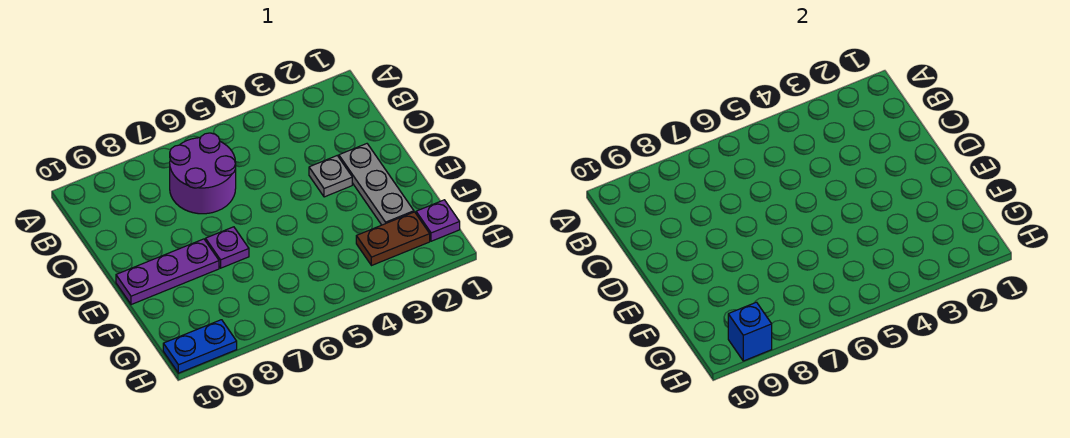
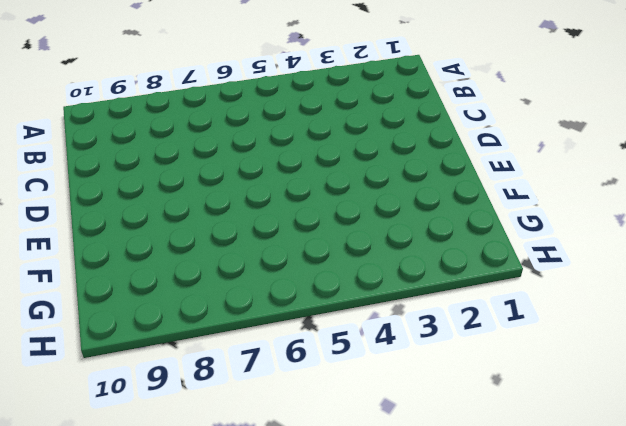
none -> purple 2x2 round brick [170,133,236,214]
none -> grey 1x3 plate [339,144,414,225]

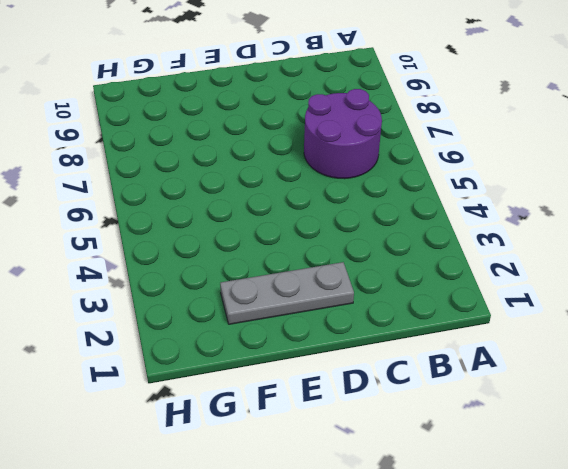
none -> grey 1x1 plate [309,156,352,197]
none -> purple 1x1 plate [205,227,249,268]

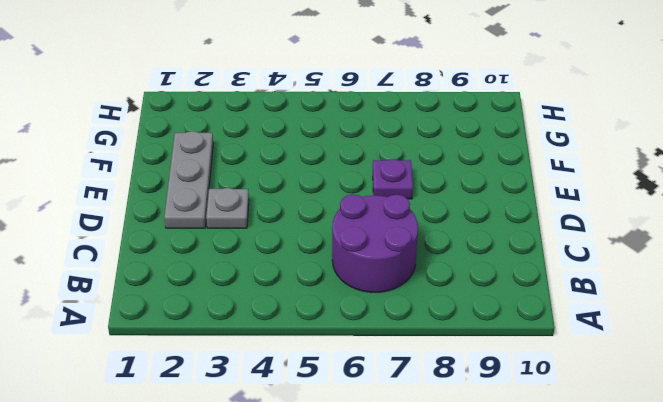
none -> purple 1x3 plate [116,239,219,305]
none -> purple 1x1 plate [416,200,460,241]

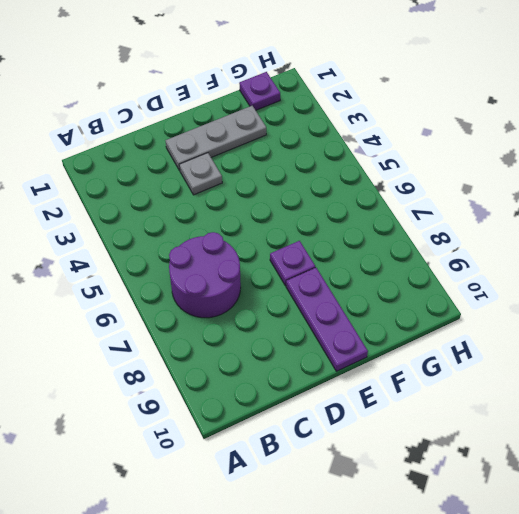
none -> brown 1x2 plate [356,212,430,266]
none -> blue 1x2 plate [163,320,237,373]

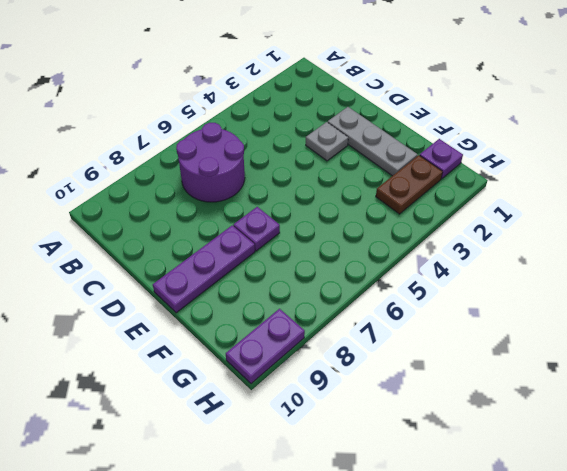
purple 1x2 plate [226,309,305,384] -> blue 1x2 plate [163,320,237,373]
none -> blue 1x1 brick [728,302,772,361]

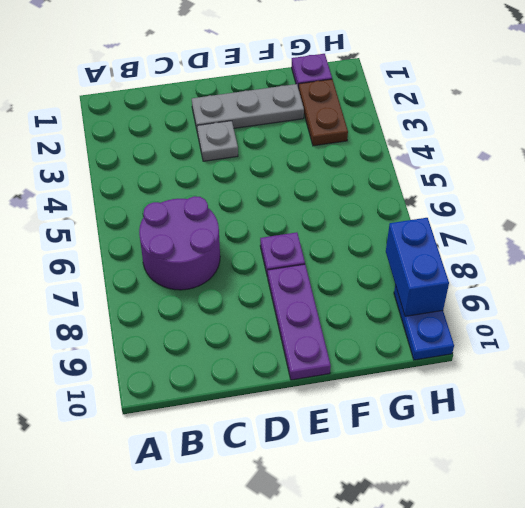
blue 1x2 brick [386,218,449,316] -> blue 1x1 brick [728,302,772,361]

